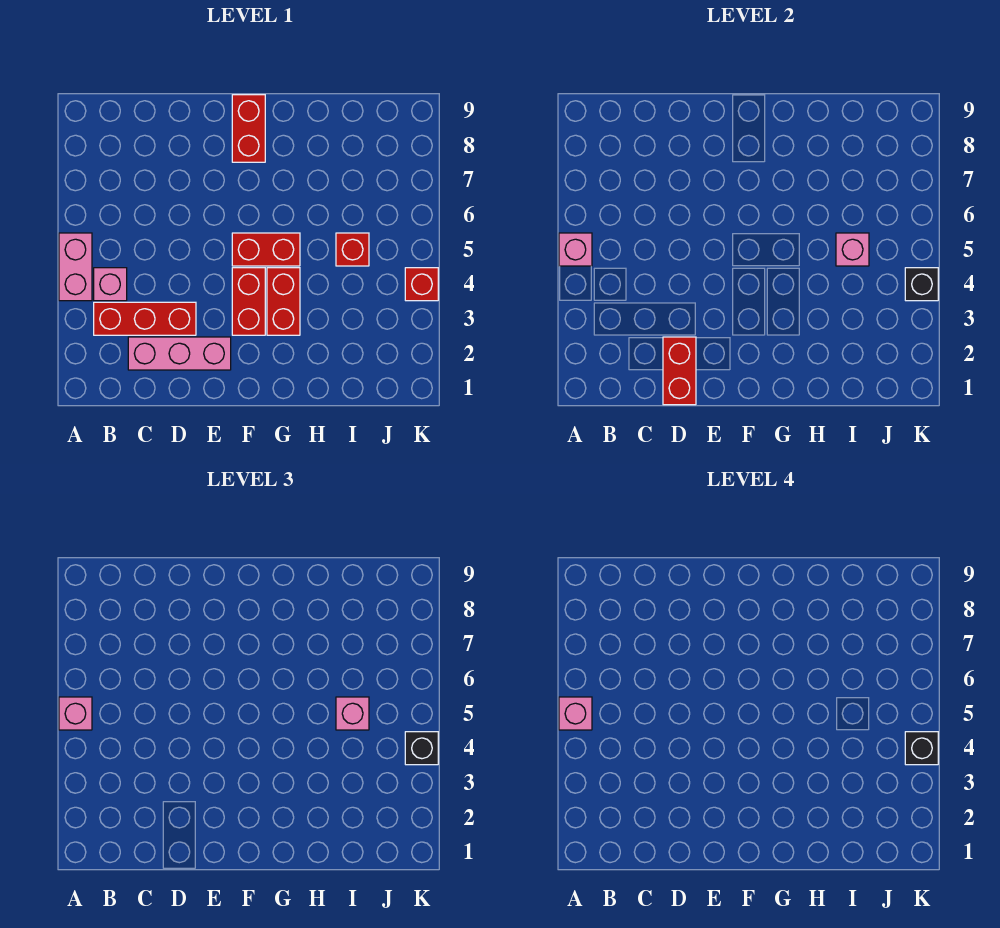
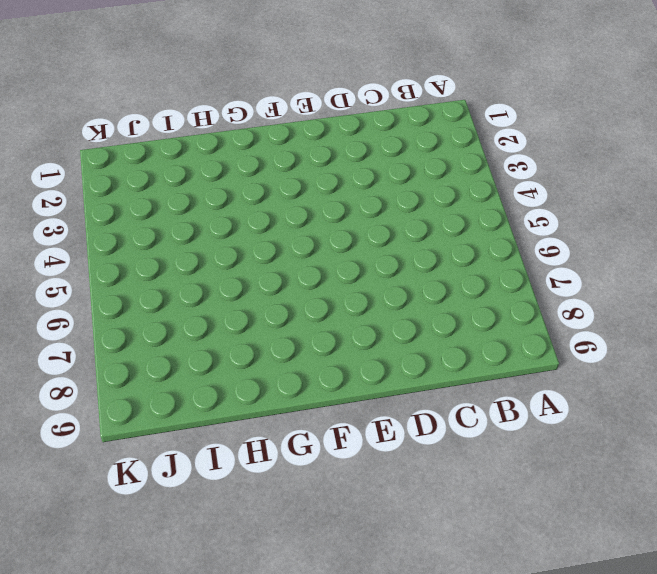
none -> pink 1x2 brick [59,233,92,301]
none -> red 1x3 brick [94,302,196,335]
none -> pink 1x1 brick [94,268,127,301]

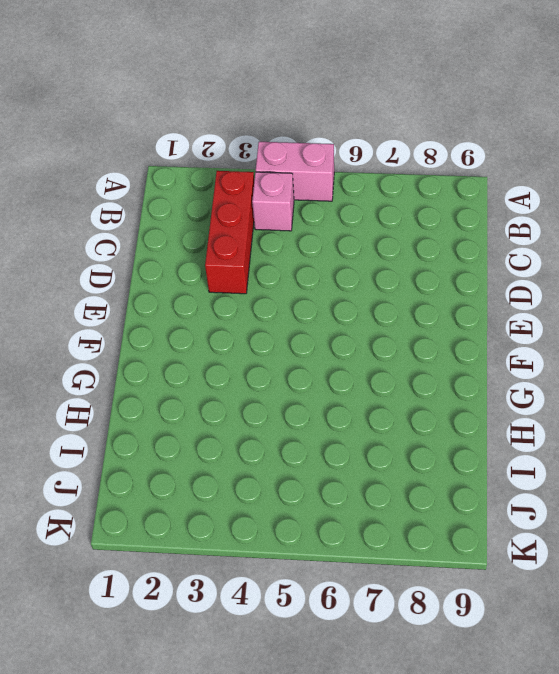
none -> pink 1x3 brick [128,337,231,370]
none -> red 1x2 brick [232,268,265,335]
none -> red 1x2 brick [232,233,300,266]

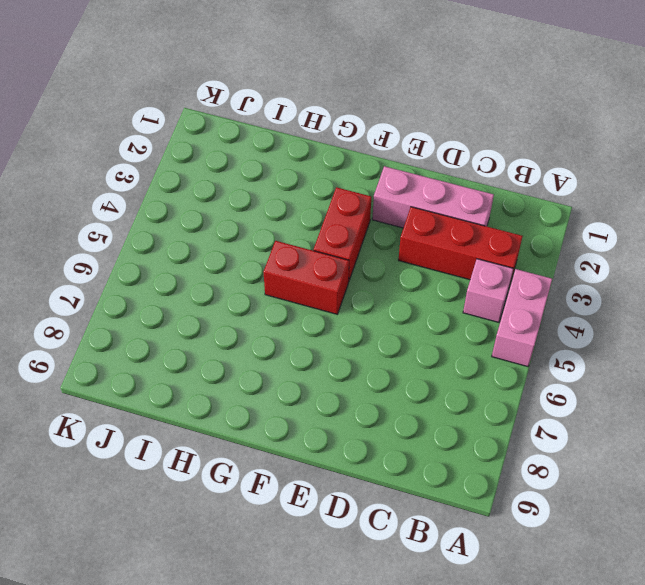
none -> red 1x2 brick [232,95,265,162]
none -> red 1x2 brick [267,268,300,335]
none -> red 1x1 brick [336,233,369,266]

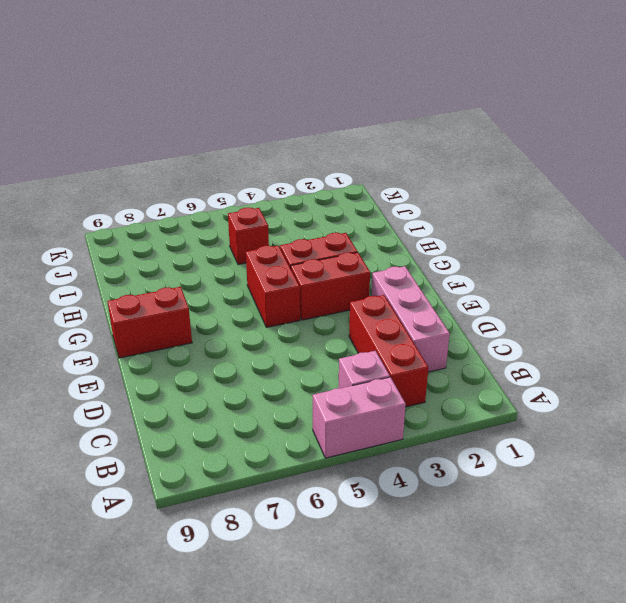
none -> red 1x1 brick [405,268,438,301]
none -> pink 1x1 brick [559,233,592,266]
none -> red 1x2 brick [663,337,696,405]

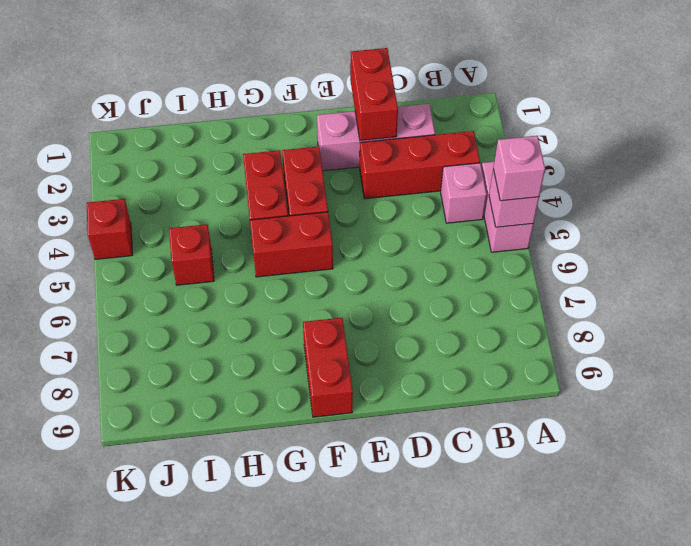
none -> pink 1x1 brick [836,233,869,266]
none -> black 1x1 brick [905,268,938,301]
none -> pink 1x1 brick [336,697,369,730]

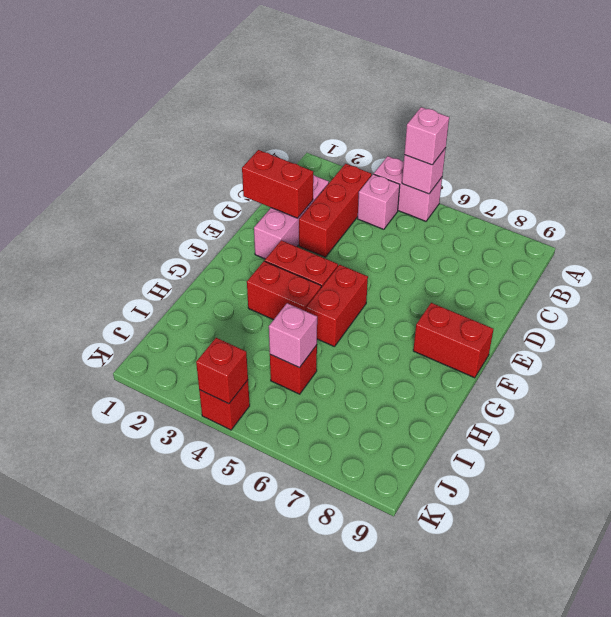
red 1x1 brick [196,338,248,404] -> black 1x1 brick [905,268,938,301]
none -> pink 1x1 brick [336,697,369,730]
none -> black 1x1 brick [405,732,438,765]
none -> pink 1x1 brick [559,697,592,730]

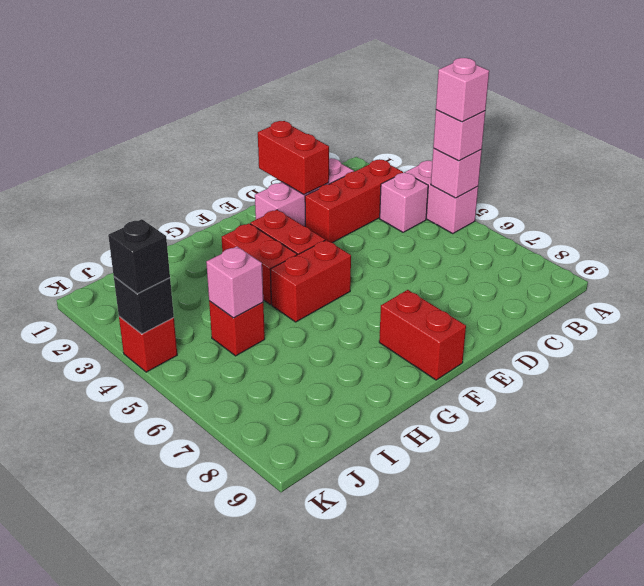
none -> pink 1x1 brick [336,697,369,730]
none -> black 1x1 brick [905,732,938,765]

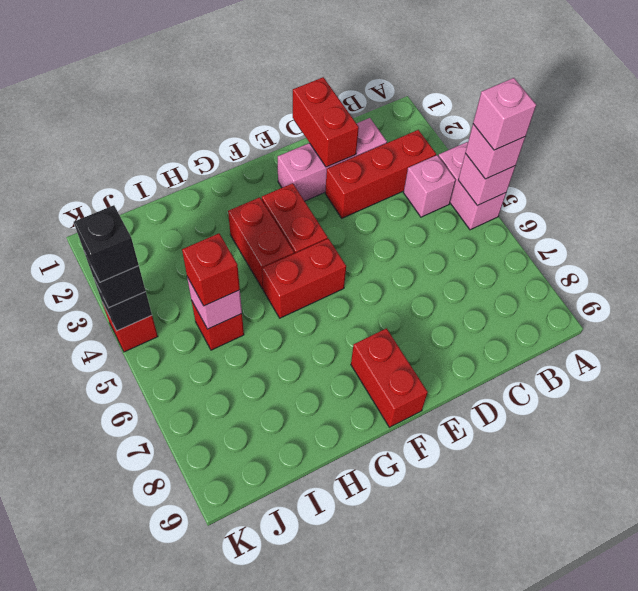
red 1x1 brick [182,233,240,306] -> pink 1x1 brick [336,697,369,730]

